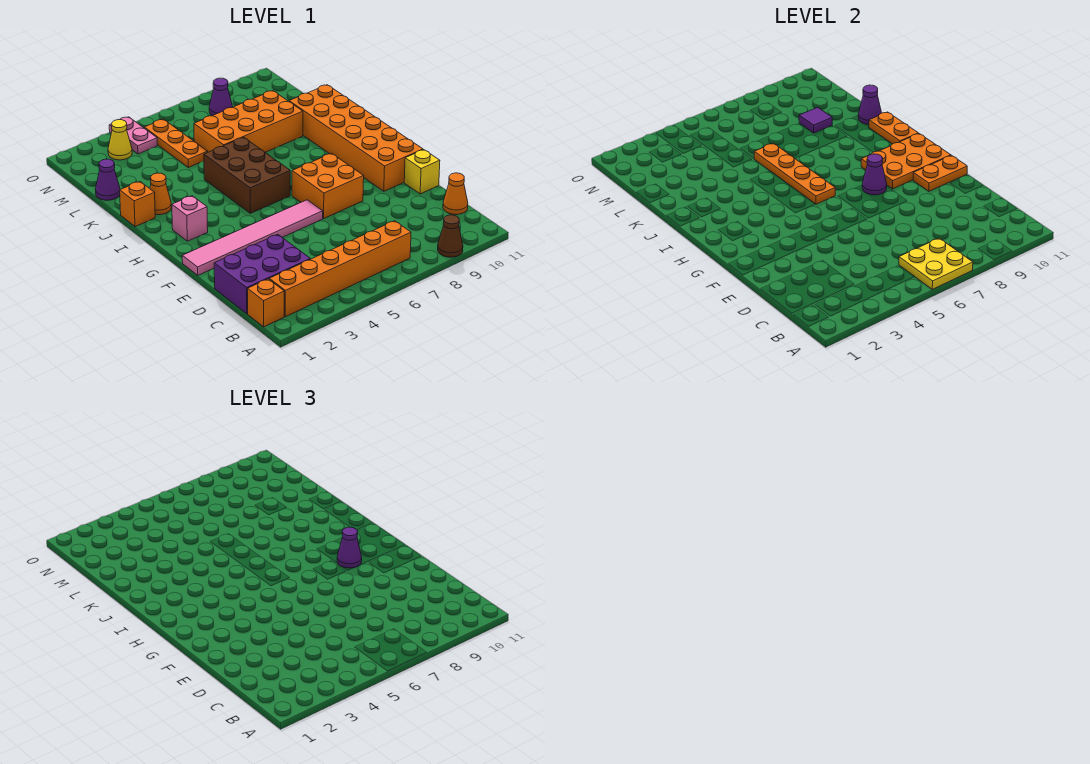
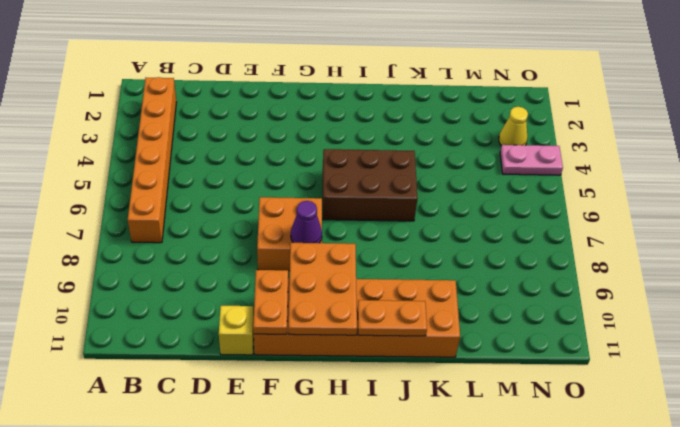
none -> brown 1x1 cone [438,215,463,257]
none -> orange 1x1 brick [247,279,284,327]
none -> purple 2x3 brick [214,234,310,314]

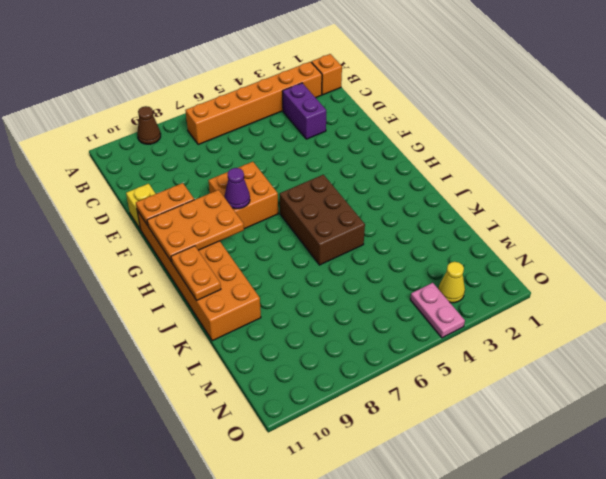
purple 1x2 brick [282,83,326,139] -> purple 2x3 brick [214,234,310,314]
none -> orange 1x1 cone [443,173,468,215]
none -> pink 1x6 tile [182,200,323,275]
none -> pink 1x1 brick [172,196,208,241]

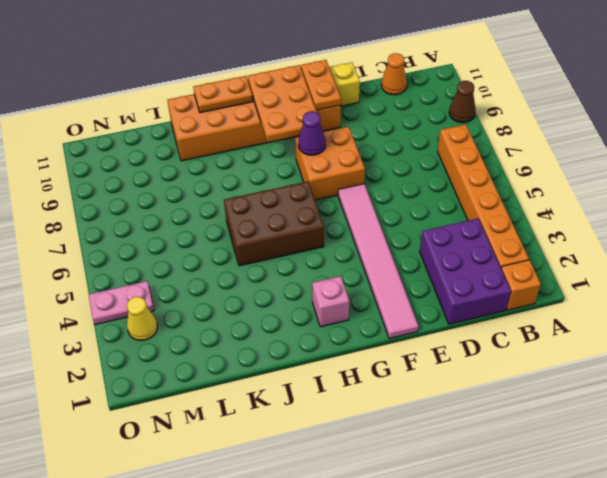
none -> orange 1x1 brick [120,181,155,227]
none -> orange 1x1 cone [150,173,171,215]
none -> orange 2x4 brick [194,91,303,152]

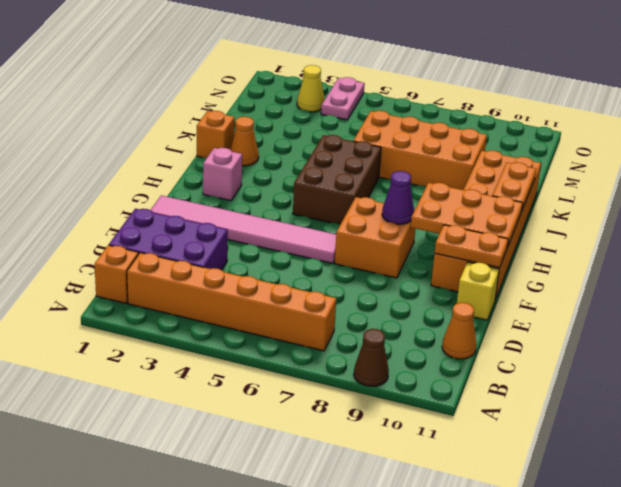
none -> purple 1x1 cone [95,159,120,200]
none -> orange 1x3 plate [144,119,208,167]
none -> purple 1x1 cone [209,78,233,116]

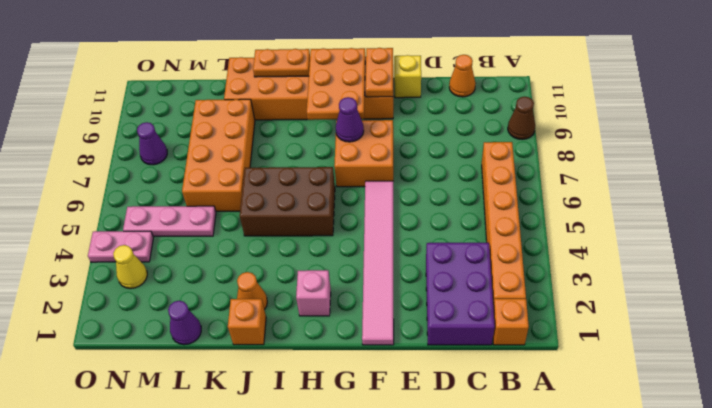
pink 1x3 plate [123,206,216,236] -> orange 1x3 plate [144,119,208,167]
none -> yellow 2x2 plate [899,238,973,289]
none -> orange 1x4 plate [754,143,835,204]
none -> purple 1x1 cone [858,85,882,124]

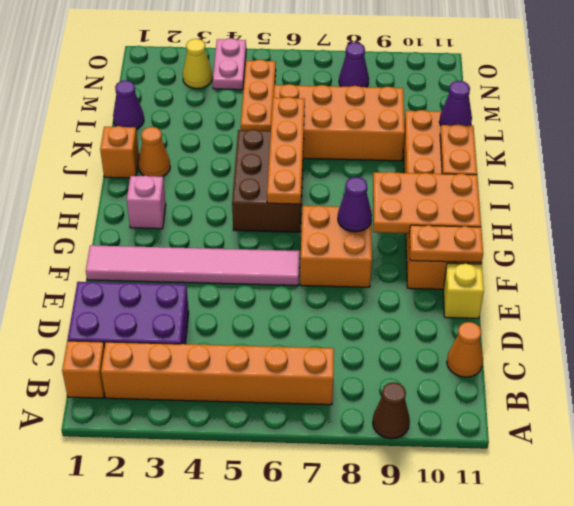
none -> yellow 2x2 plate [899,238,973,289]
none -> purple 1x1 tile [799,107,832,133]
none -> purple 1x1 cone [337,527,362,568]

